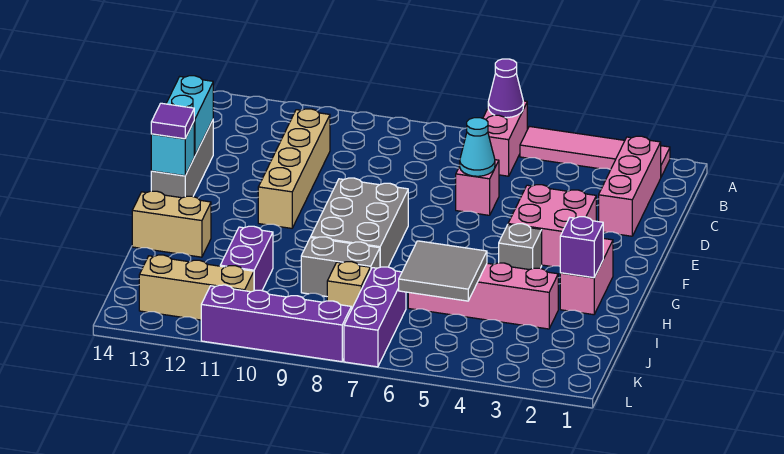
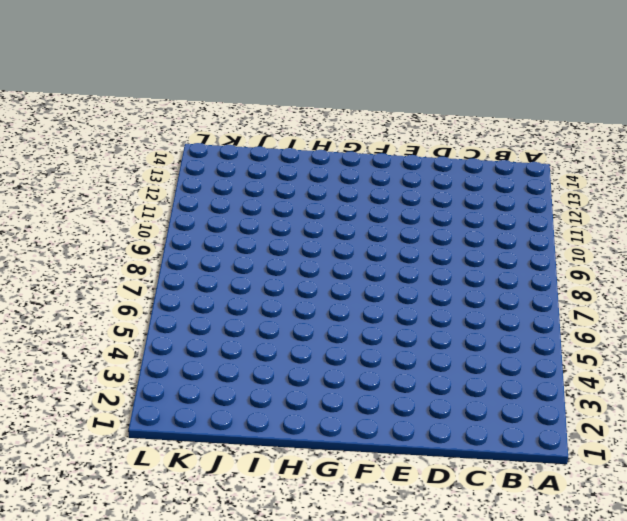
none -> pink 1x4 tile [520,126,670,177]
none -> pink 1x2 brick [483,101,527,176]
none -> pink 1x3 brick [599,136,661,236]

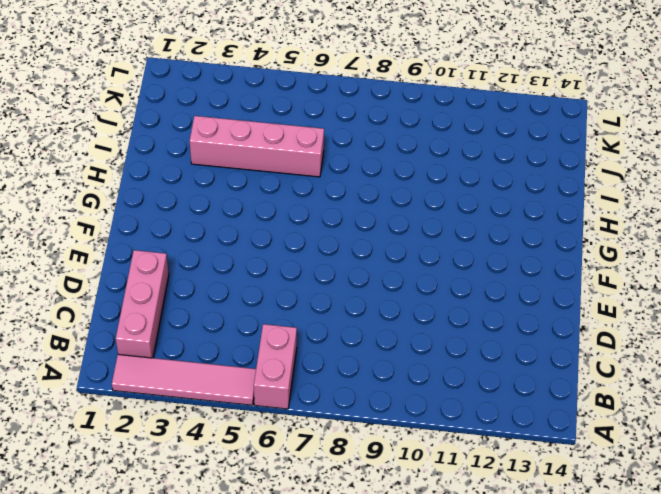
none -> tan 1x4 brick [258,109,330,228]
none -> pink 1x1 brick [456,160,499,215]
none -> grey 1x3 brick [151,120,213,198]

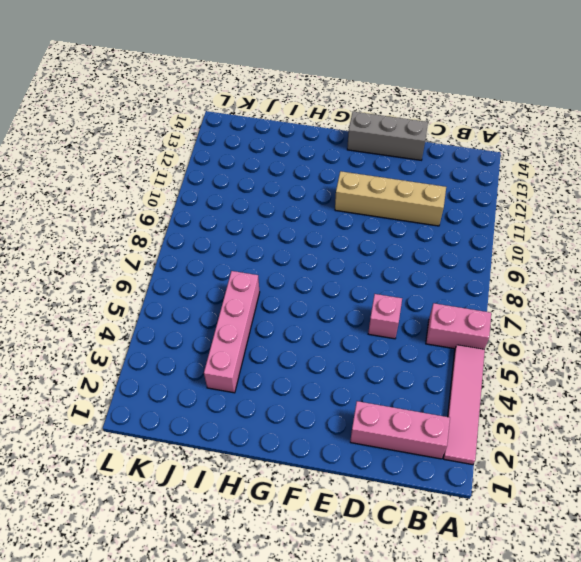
none -> pink 2x2 brick [508,185,596,267]
none -> grey 2x3 brick [311,178,408,267]
none -> pink 1x2 brick [560,238,613,315]

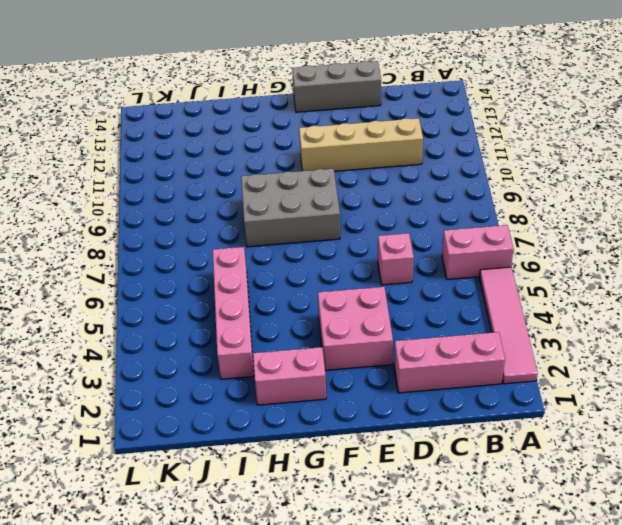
none -> grey 1x1 brick [499,224,542,270]
none -> tan 1x2 brick [132,191,211,257]
none -> grey 1x2 brick [301,237,380,296]

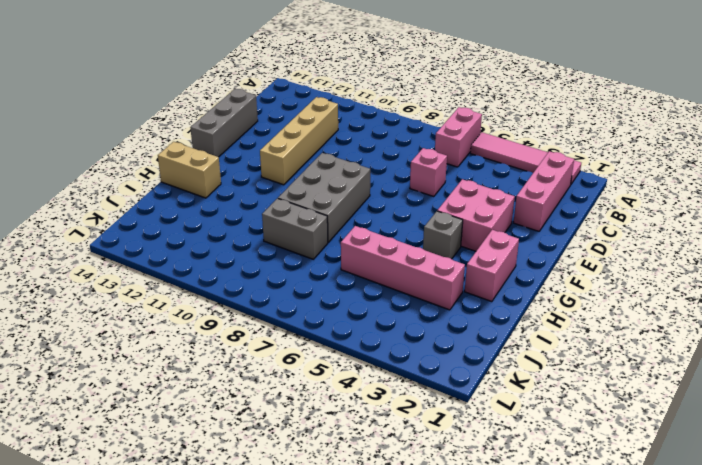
none -> purple 1x2 brick [220,226,273,291]
none -> purple 1x3 brick [344,267,406,367]
none -> tan 1x1 brick [327,262,370,310]

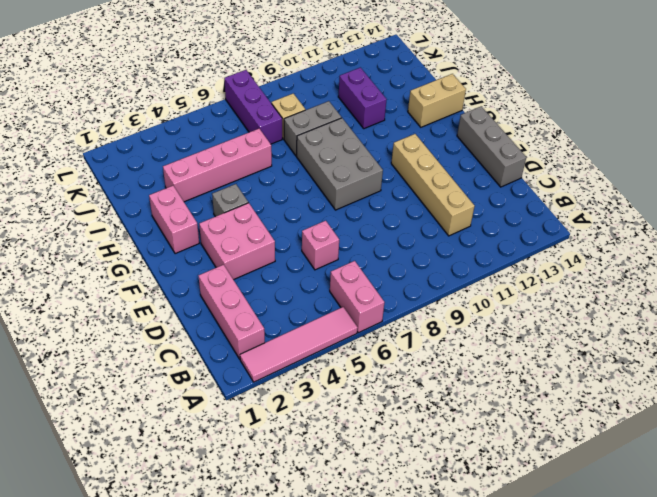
none -> tan 1x3 brick [139,255,254,320]
none -> purple 1x4 brick [201,285,351,362]
none -> purple 1x1 cone [488,59,523,118]

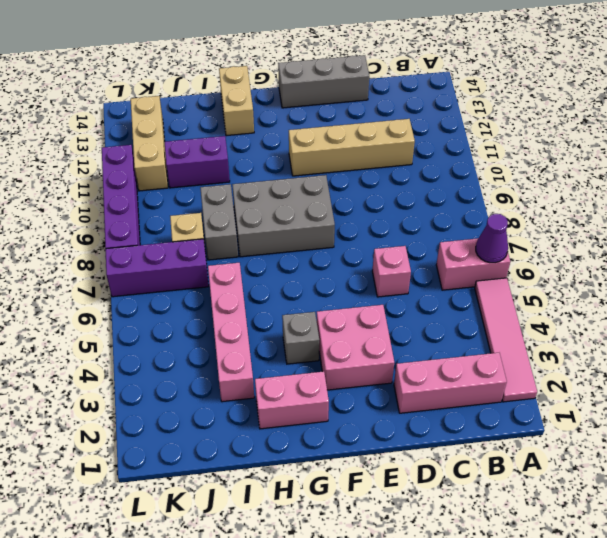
none -> cyan 1x1 cone [460,118,495,176]
none -> cyan 1x2 brick [166,76,213,156]
none -> cyan 1x1 brick [151,122,194,176]

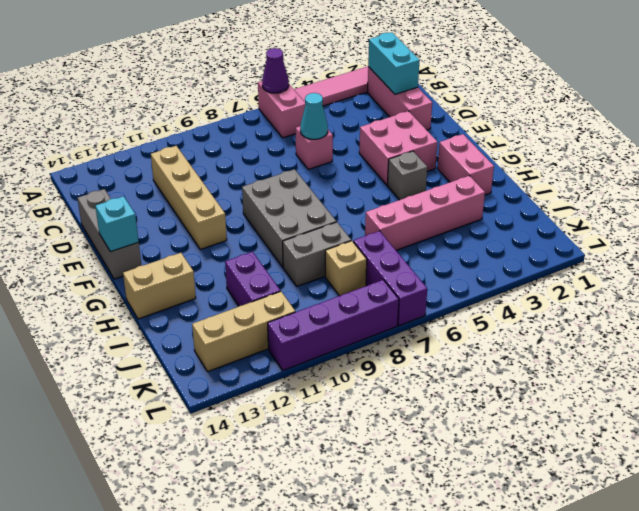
cyan 1x2 brick [368,32,420,94] -> cyan 1x2 brick moved to [166,76,213,156]
none -> purple 1x1 brick [560,217,603,278]
none -> grey 2x2 tile [399,241,487,301]
none -> purple 1x1 tile [151,103,194,139]

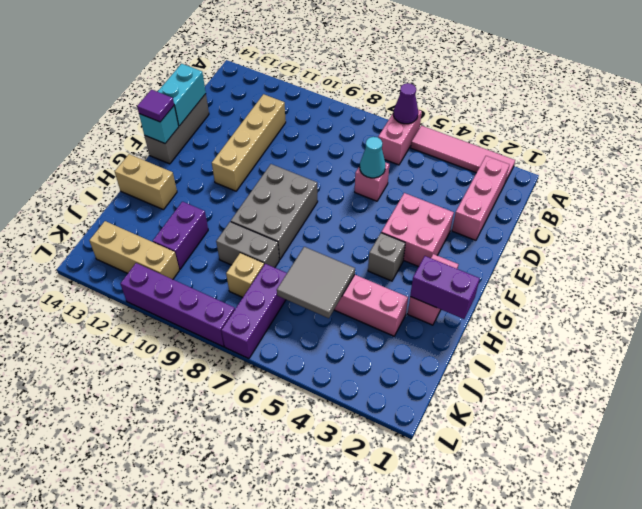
purple 1x2 brick [410,256,480,319] -> purple 1x1 brick [560,217,603,278]

